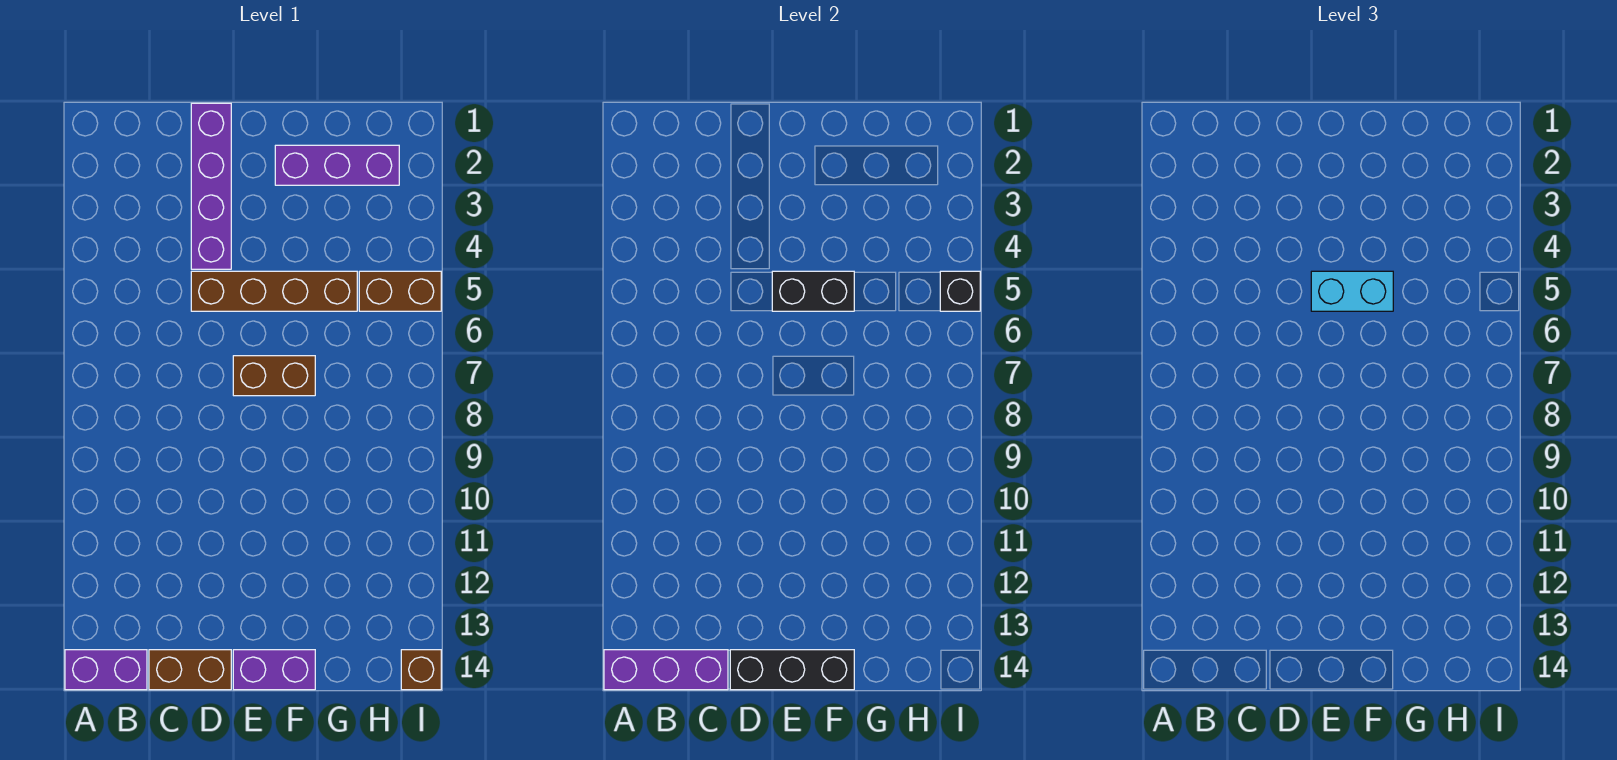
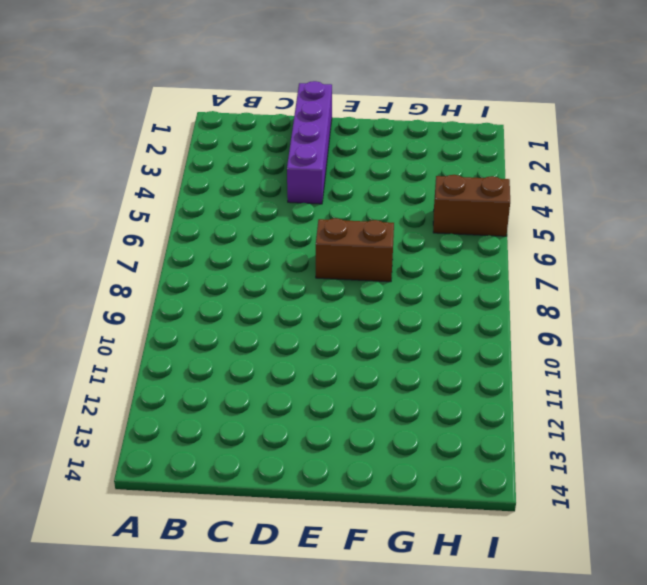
none -> purple 1x2 brick [65,650,147,690]
none -> brown 1x2 brick [149,650,231,690]
none -> brown 1x4 brick [191,271,357,311]

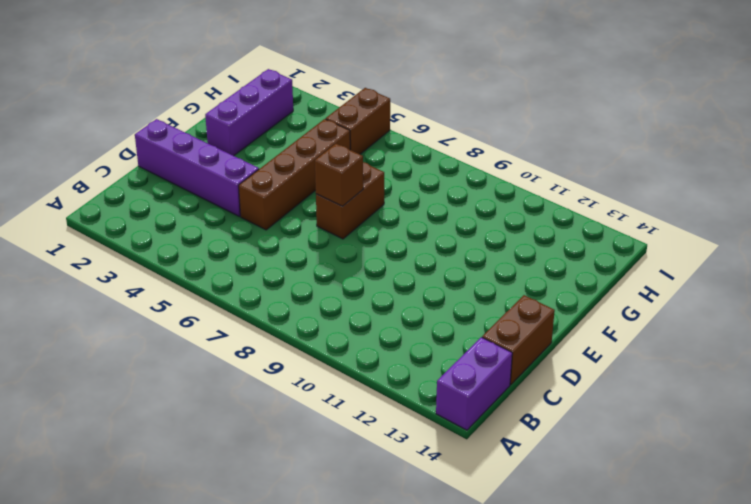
brown 1x1 brick [315,144,363,206] -> brown 1x1 brick moved to [401,650,441,690]
none -> purple 1x2 brick [233,650,315,690]
none -> purple 1x3 brick [604,650,728,690]
none -> black 1x3 brick [730,650,854,690]

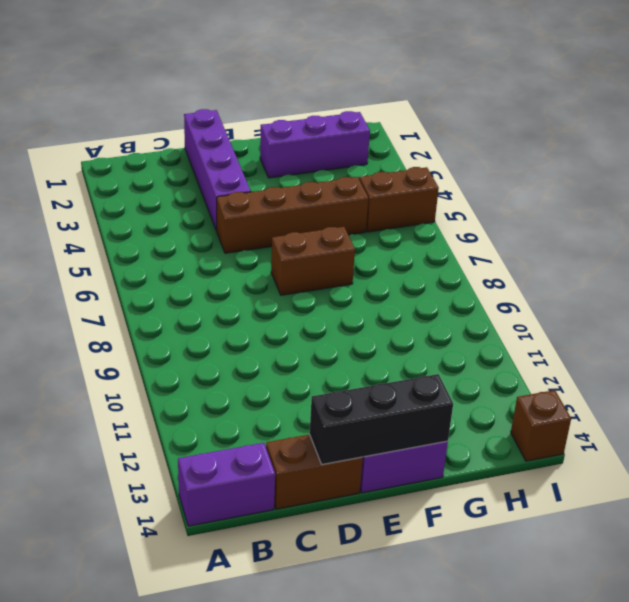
none -> purple 1x3 brick [604,650,728,690]
none -> black 1x2 brick [772,271,854,311]
none -> black 1x1 brick [940,271,980,311]

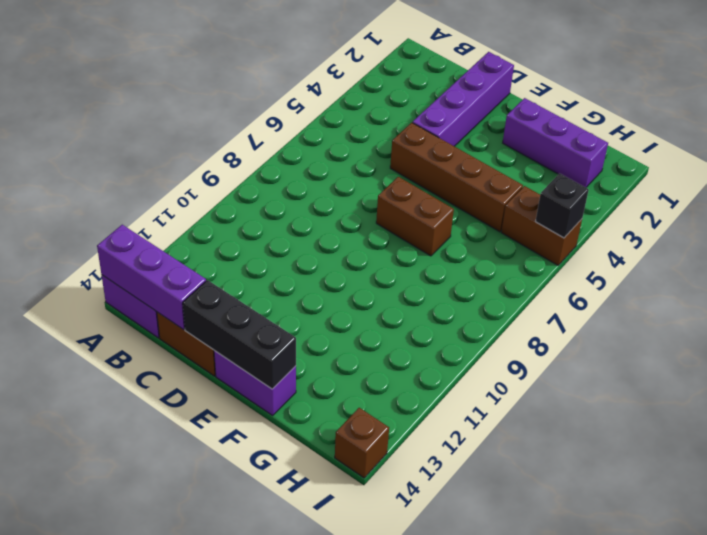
none -> black 1x2 brick [772,271,854,311]
none -> cyan 1x2 brick [1311,271,1393,311]

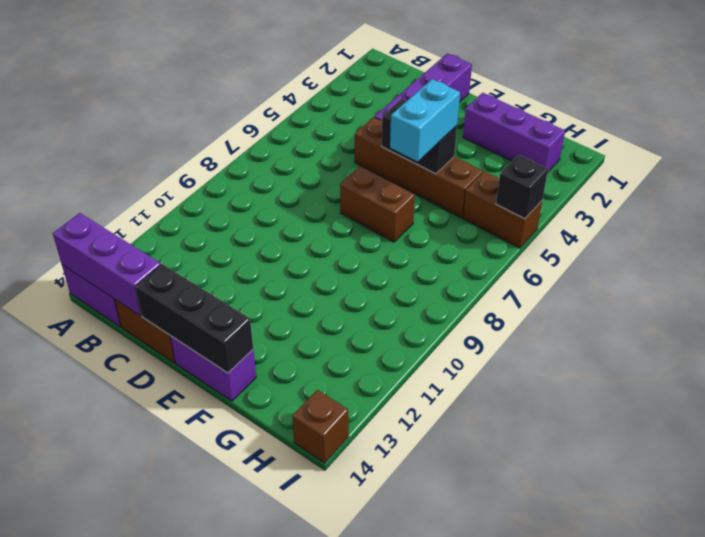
cyan 1x2 brick [390,79,460,162] -> cyan 1x2 brick turned to [1311,271,1393,311]

